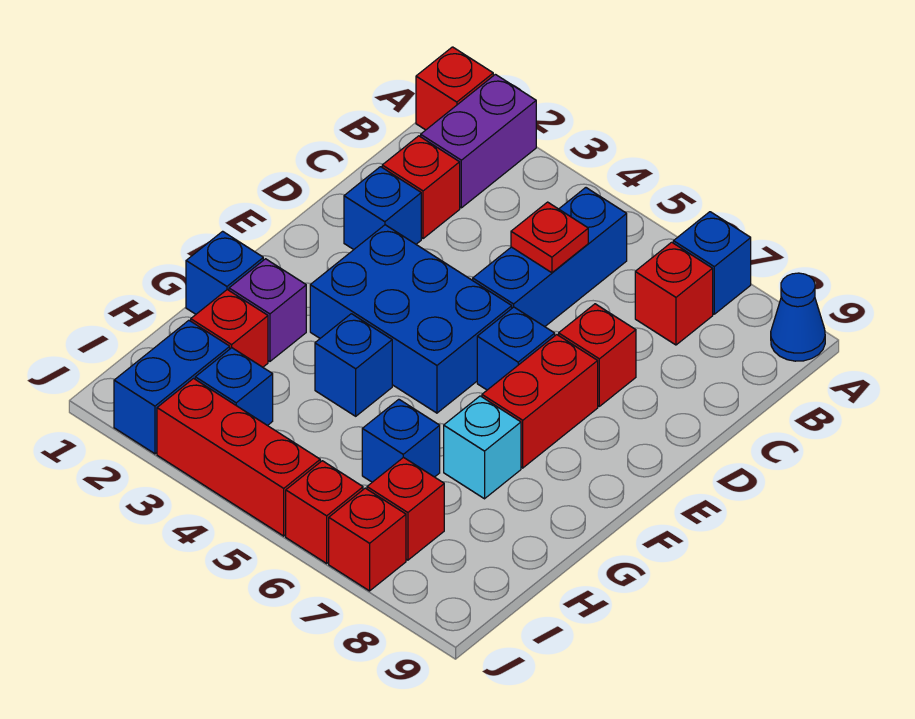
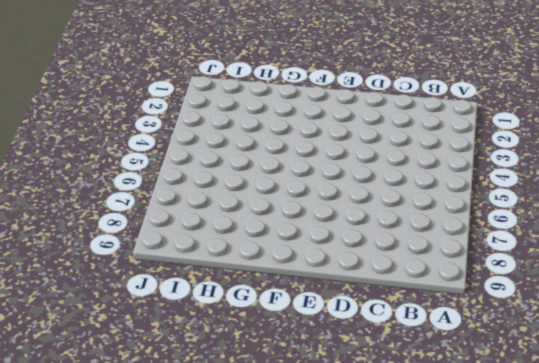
none -> red 1x1 brick [416,47,493,130]
none -> purple 1x2 brick [421,74,536,208]
none -> blue 1x1 brick [673,212,751,314]

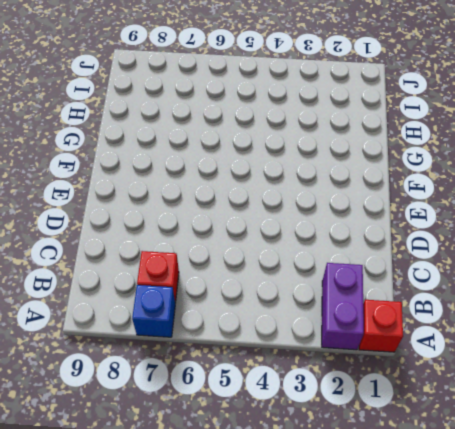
none -> blue 1x1 cone [771,273,825,361]
none -> blue 1x3 brick [473,188,627,327]
none -> red 1x1 brick [382,136,460,239]

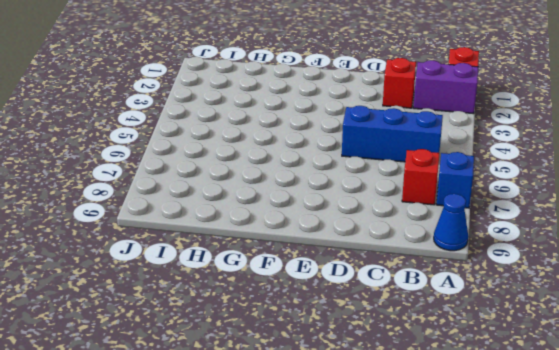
none -> blue 1x1 brick [344,167,421,250]
none -> red 1x1 brick [559,304,636,406]
none -> blue 2x3 brick [310,225,512,413]

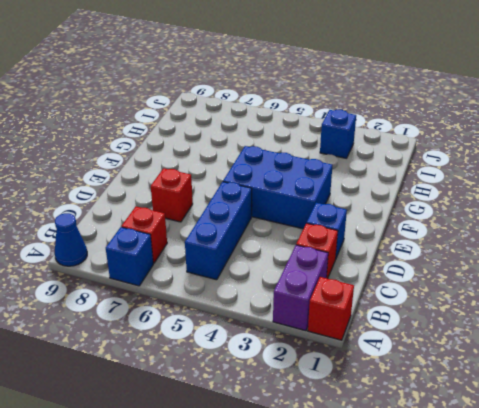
none -> blue 1x1 brick [477,307,555,390]
none -> red 1x2 brick [482,335,598,468]
none -> blue 1x1 brick [186,231,263,314]

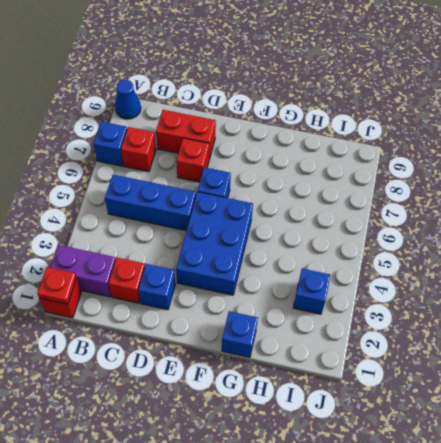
red 1x1 plate [37,267,77,304] -> red 1x1 plate moved to [511,202,588,273]
red 1x2 brick [156,110,216,159] -> red 1x2 brick moved to [482,335,598,468]
none -> purple 1x1 brick [229,259,306,361]
none -> blue 1x1 brick [315,314,392,416]
none -> cyan 1x1 brick [444,396,521,499]

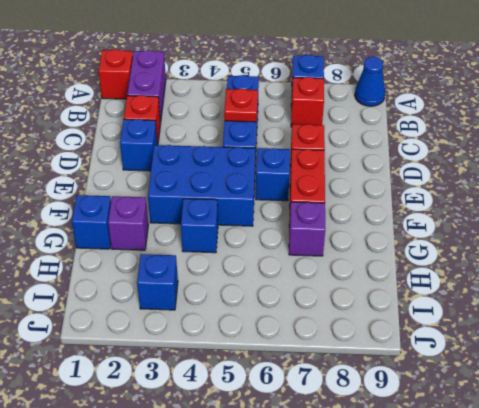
purple 1x1 brick [289,202,325,256] -> cyan 1x1 brick [444,396,521,499]
none -> red 1x1 brick [191,290,268,367]
none -> blue 1x1 brick [362,399,440,482]
none -> blue 1x2 brick [114,320,230,454]

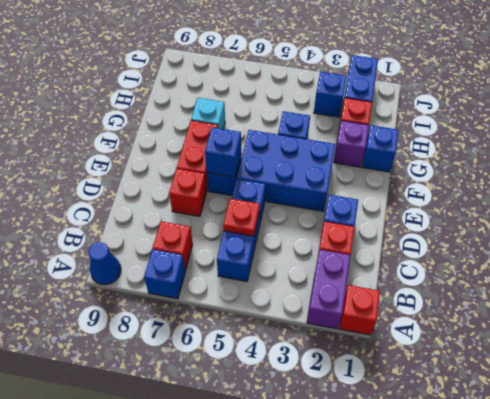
blue 1x1 brick [205,127,241,177] -> blue 1x1 brick moved to [362,399,440,482]
none -> red 1x1 brick [367,457,444,560]
none -> red 1x3 brick [157,379,320,536]
none -> red 1x1 brick [286,461,363,563]

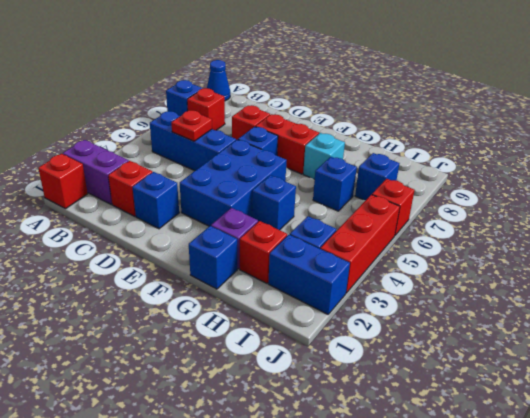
blue 1x1 brick [355,153,400,200] -> red 1x1 brick [367,457,444,560]
none -> red 1x1 brick [329,488,406,591]

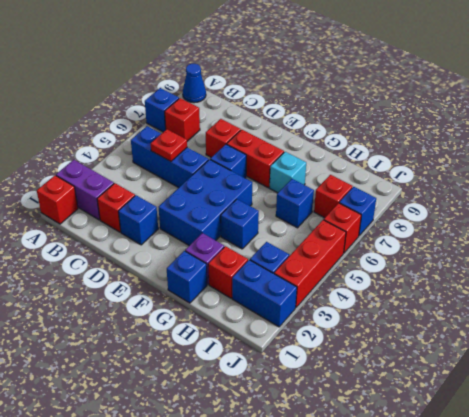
blue 1x1 brick [339,187,376,236] -> red 1x1 brick [329,488,406,591]

